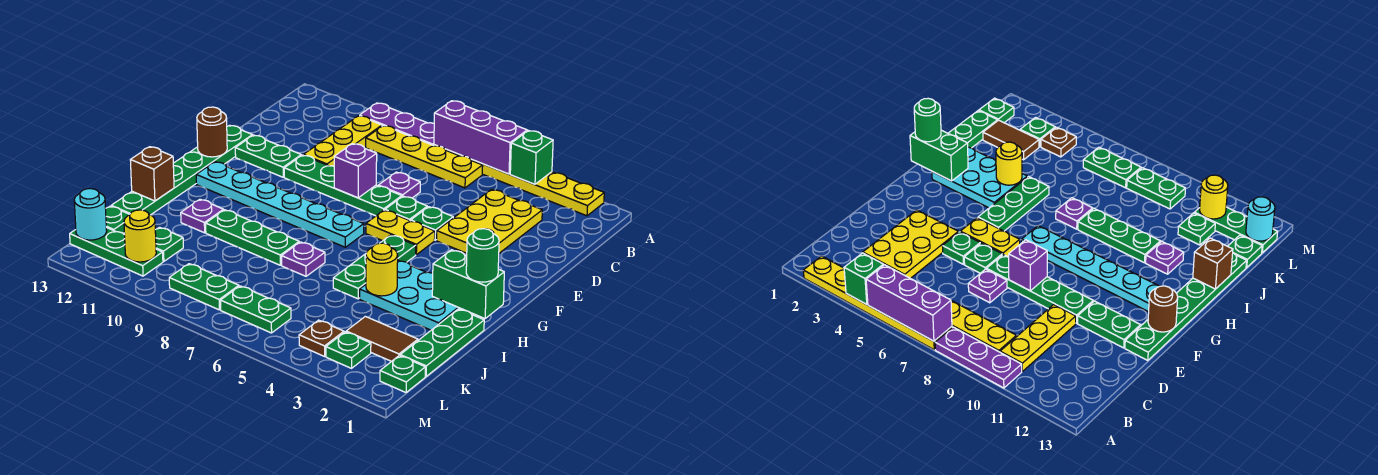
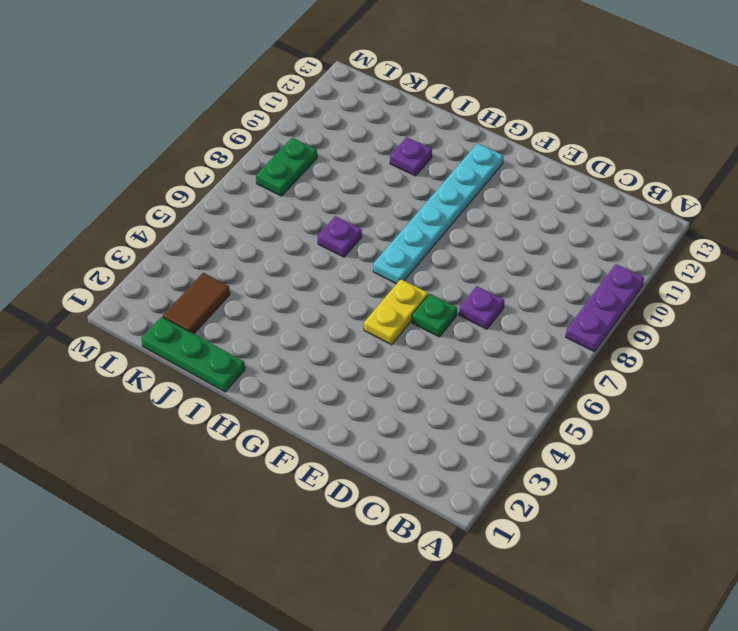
none -> yellow 1x6 plate [434,145,604,216]
none -> yellow 1x4 plate [366,126,483,188]
none -> yellow 1x3 plate [304,116,382,166]
none -> yellow 2x3 plate [437,189,542,253]

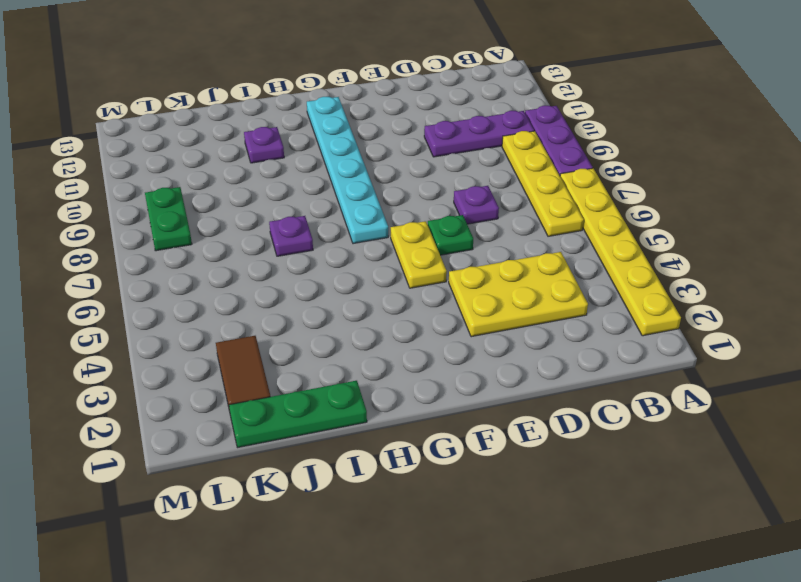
purple 1x3 plate [424,111,534,157] -> yellow 1x3 plate [304,116,382,166]
none -> green 1x1 plate [411,207,453,240]
none -> green 1x4 plate [284,155,402,216]
none -> green 1x2 plate [235,135,301,177]
none -> green 1x6 plate [111,125,253,215]

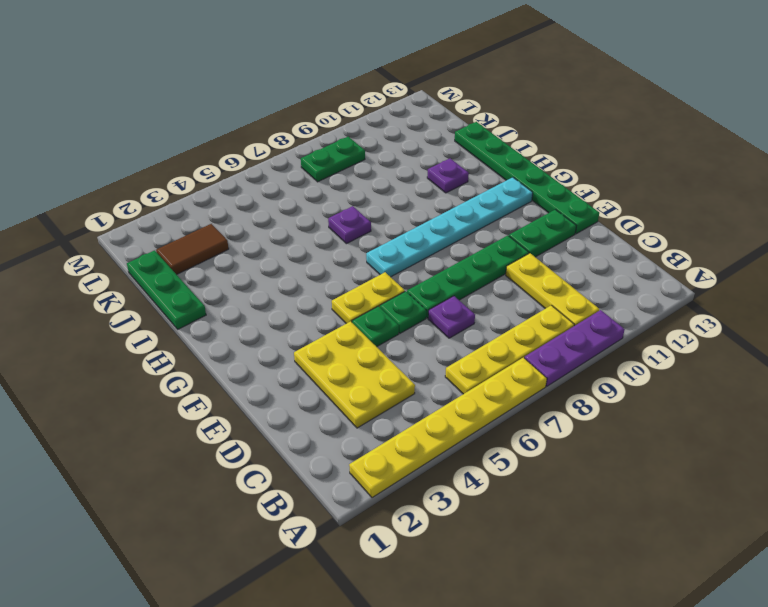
none -> green 1x3 plate [333,235,416,299]
none -> cyan 2x3 plate [360,261,463,330]
none -> green 1x3 plate [206,210,299,265]
none -> green 1x1 plate [155,227,183,261]

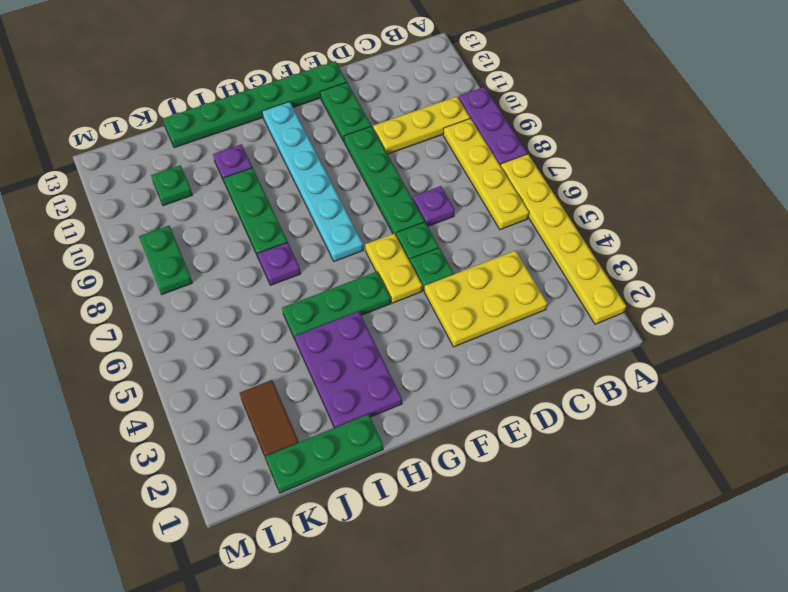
purple 2x3 plate [295,311,402,428] -> cyan 2x3 plate [360,261,463,330]
none -> green 1x1 plate [106,206,130,234]
none -> green 1x1 plate [380,356,425,393]
none -> green 1x1 plate [326,332,371,368]
none -> brown 1x1 plate [299,320,344,356]

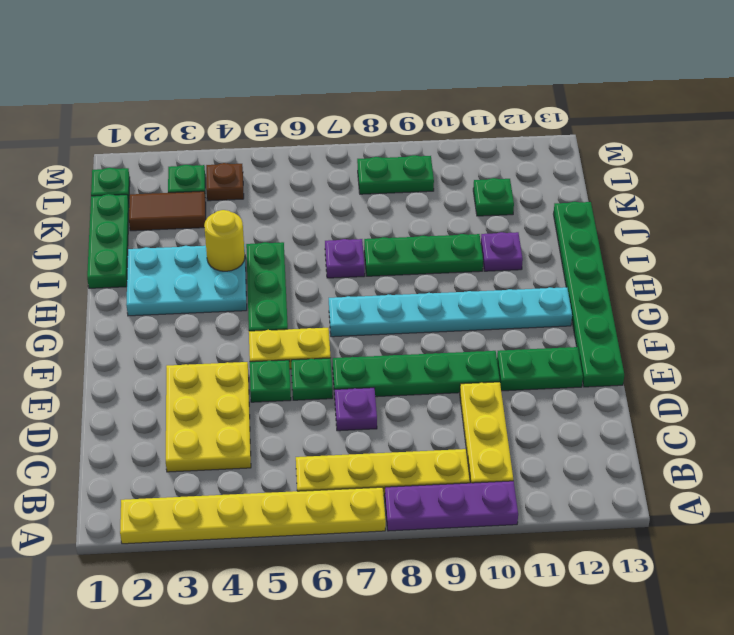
none -> green 1x1 plate [106,206,130,234]
none -> green 1x2 plate [220,286,291,333]
none -> green 1x3 plate [70,227,163,276]
none -> green 1x1 brick [510,131,553,184]

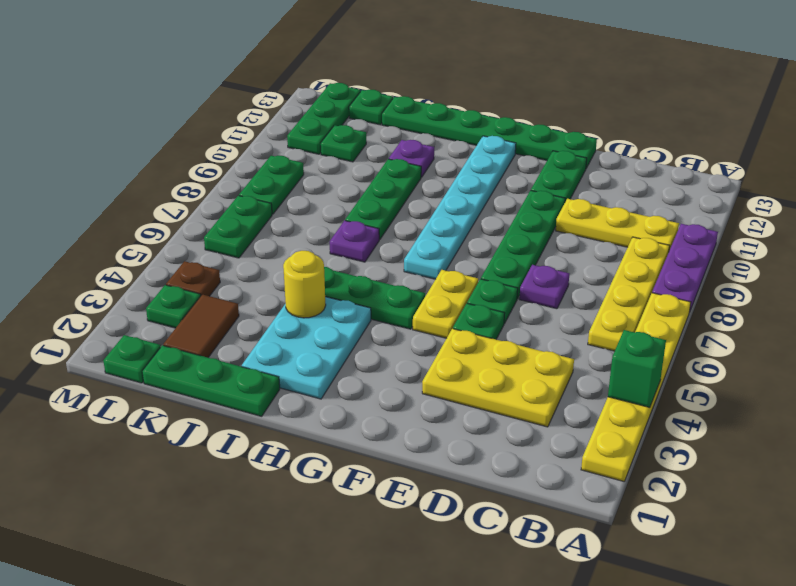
none -> purple 1x3 brick [434,101,527,174]
none -> purple 1x1 brick [334,144,377,198]
none -> brown 1x1 round brick [197,107,227,157]
none -> green 1x2 brick [432,250,504,318]

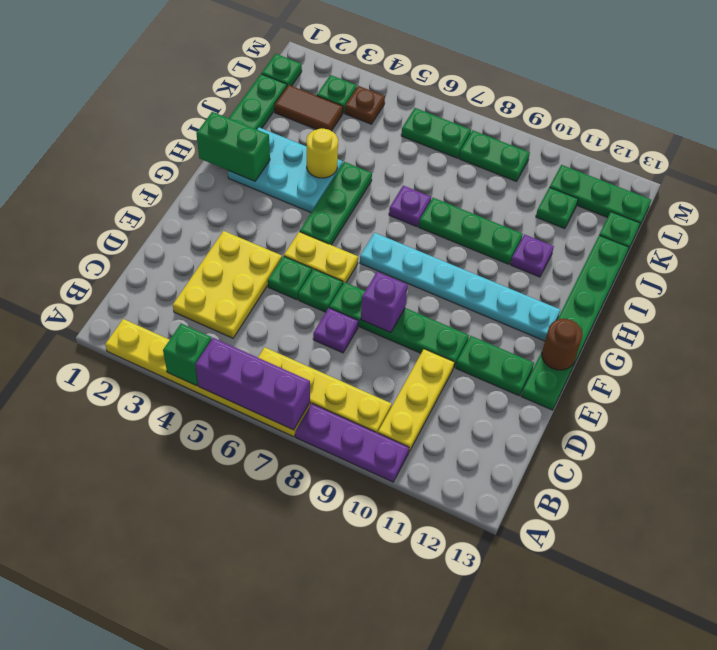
none -> brown 1x1 brick [130,147,174,201]
none -> yellow 1x1 round brick [124,210,156,262]
none -> cyan 1x1 round brick [74,189,107,240]
none -> green 1x1 round brick [466,229,499,282]

